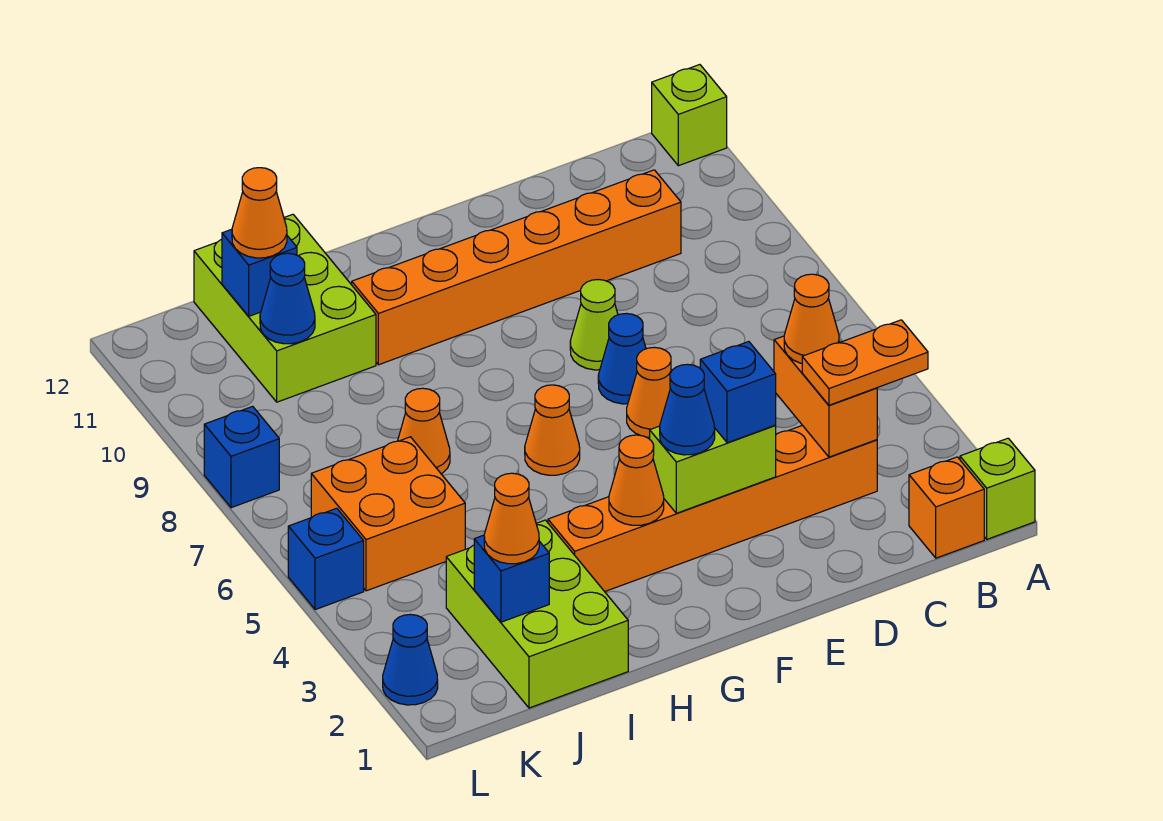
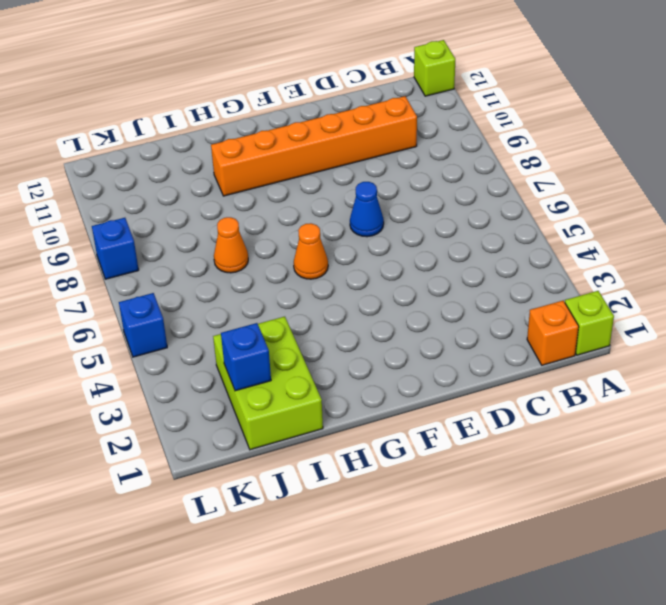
none -> orange 1x6 brick [548,425,877,592]
none -> orange 1x1 cone [627,347,671,438]
none -> lime 1x1 cone [570,280,618,370]

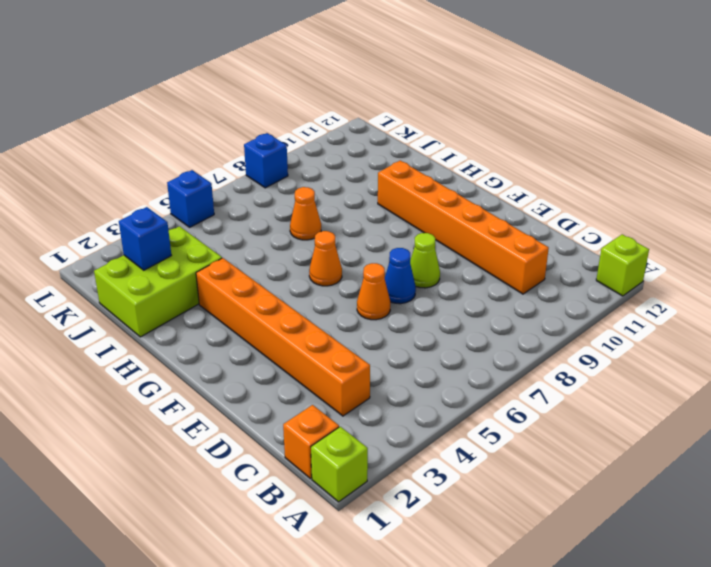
none -> lime 2x3 brick [194,214,376,402]
none -> orange 2x2 brick [311,437,465,591]
none -> blue 1x1 cone [383,614,438,705]

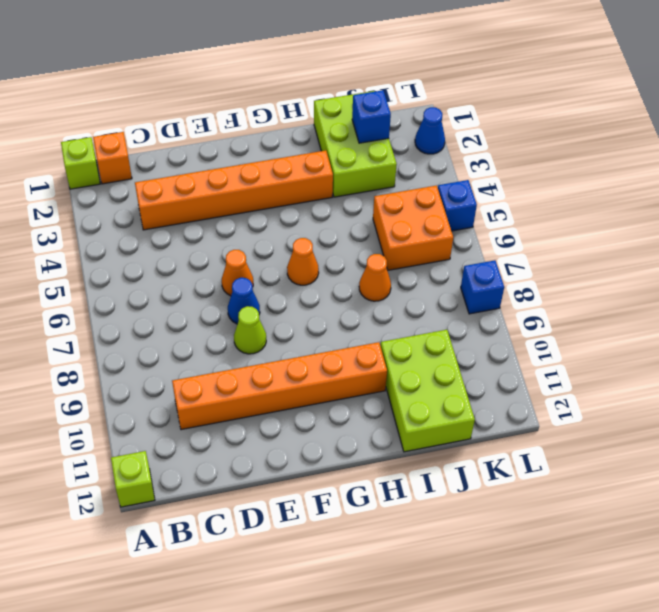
none -> orange 1x2 brick [774,336,877,457]
none -> lime 1x2 brick [650,425,776,513]
none -> orange 1x1 cone [609,435,664,525]

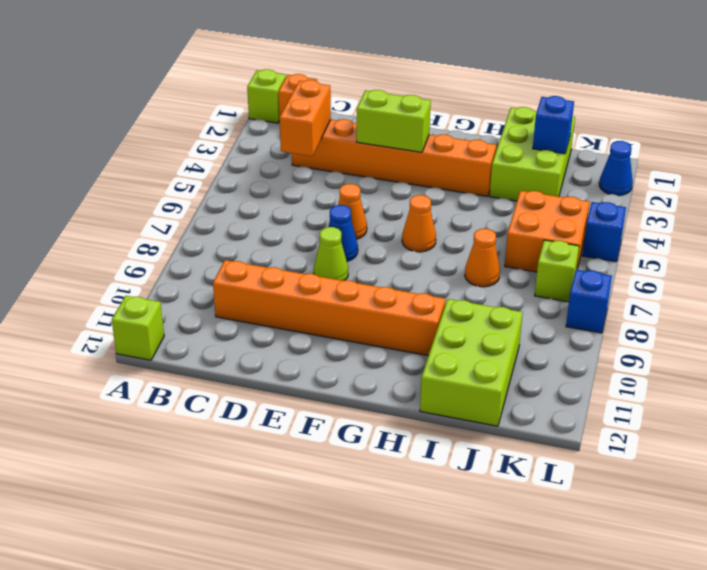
lime 1x1 brick [535,240,579,302] -> none
none -> orange 1x1 cone [609,435,664,525]
none -> blue 1x1 cone [260,253,315,344]
none -> blue 1x1 brick [222,229,297,316]

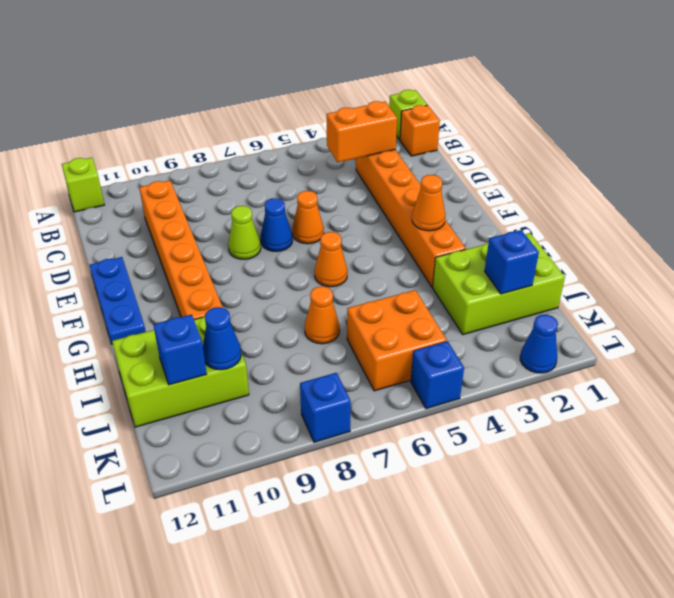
blue 1x3 plate [90,257,146,344] -> none
none -> lime 1x2 brick [650,425,776,513]
none -> orange 1x2 plate [802,320,928,405]
none -> orange 1x1 cone [784,274,839,363]

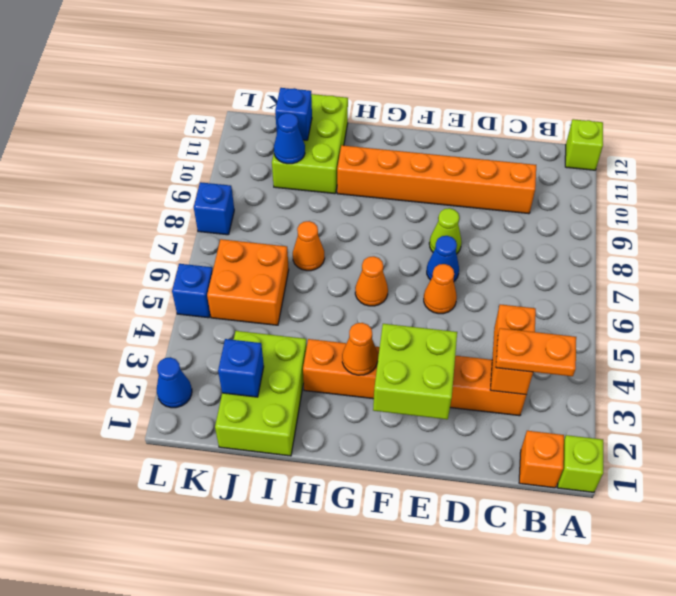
lime 2x2 brick [373,324,457,419] -> lime 1x2 brick [650,425,776,513]
none -> orange 1x1 cone [784,274,839,363]
none -> blue 1x1 brick [700,342,776,443]
none -> blue 1x1 cone [660,364,715,455]

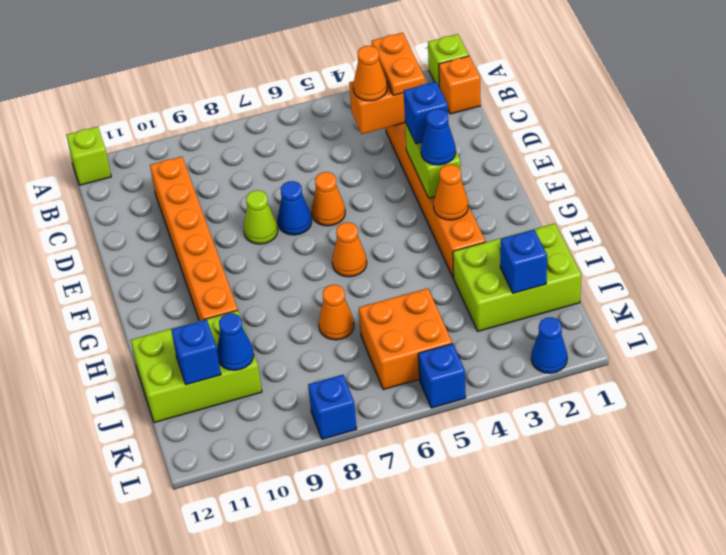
none -> orange 1x1 cone [484,473,539,564]
none -> orange 1x1 cone [232,168,287,258]

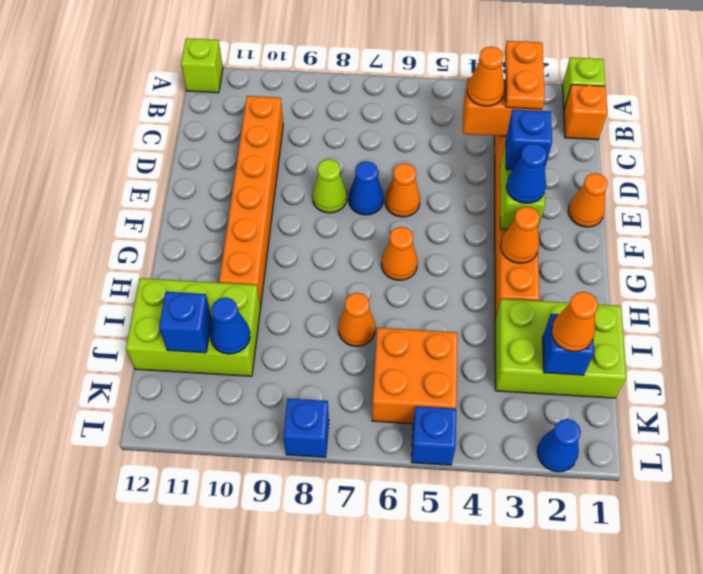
orange 1x1 cone [568,173,608,227] -> orange 1x1 cone moved to [232,168,287,258]

